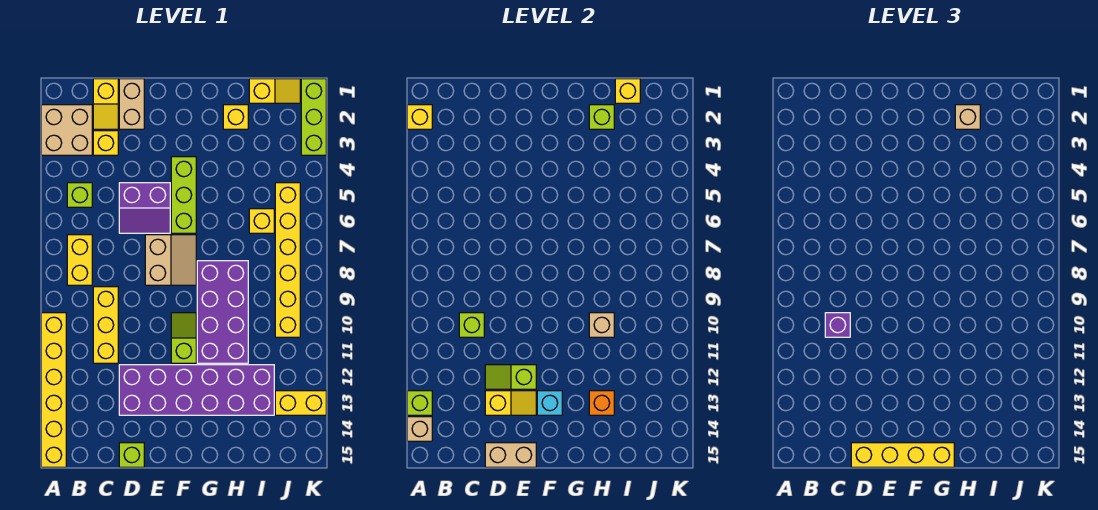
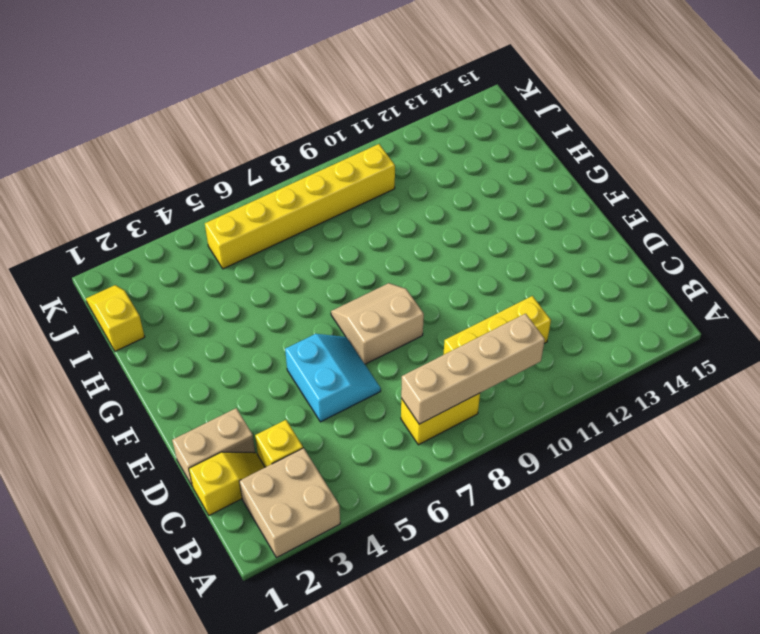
tan 1x4 brick [401,314,545,424] -> none
cyan 2x2 slope [285,334,381,422] -> purple 2x2 slope [119,183,170,233]
none -> yellow 1x6 brick [41,313,66,467]
none -> lime 1x1 brick [67,183,92,207]
none -> purple 2x6 brick [119,365,274,415]
none -> lime 1x1 brick [119,443,144,467]

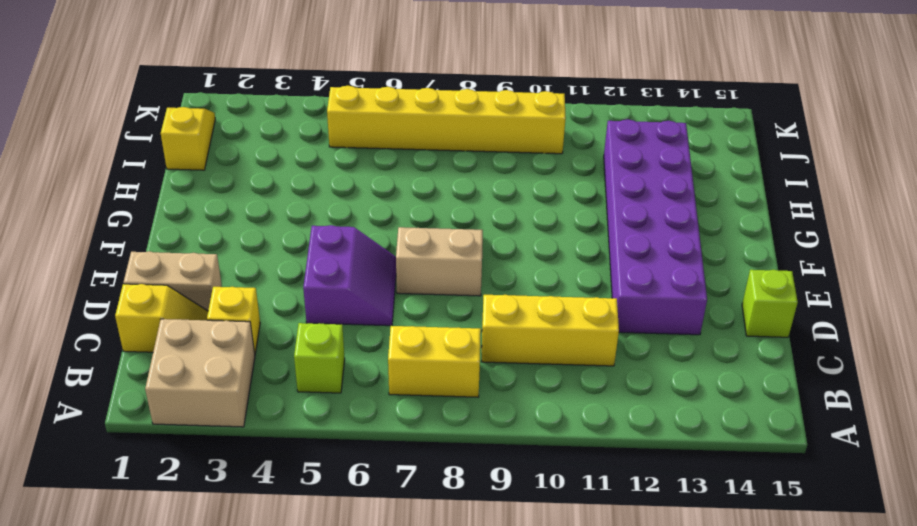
none -> yellow 1x6 brick [41,313,66,467]
none -> lime 1x3 brick [171,157,196,233]
none -> lime 1x2 slope [171,313,196,363]
none -> purple 2x4 brick [197,261,248,363]

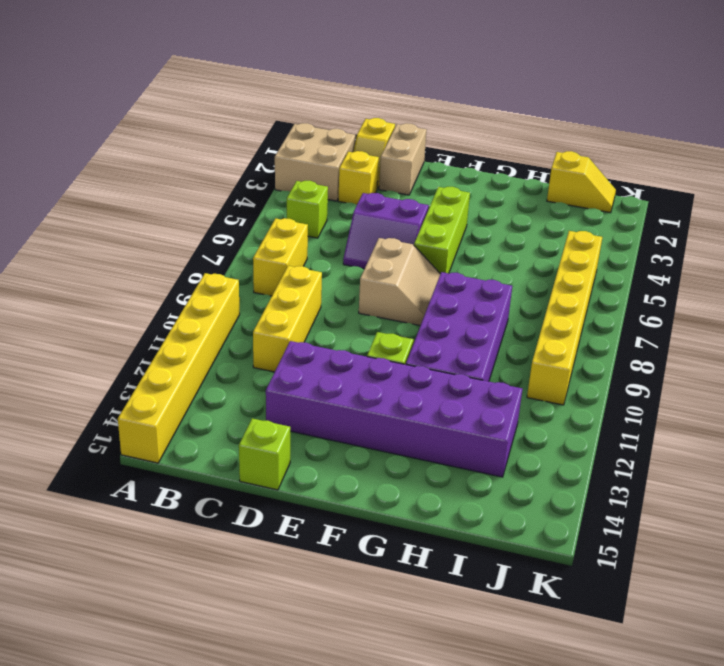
none -> yellow 1x1 brick [223,105,248,129]
none -> yellow 1x1 brick [249,209,274,233]
none -> yellow 1x2 brick [275,391,326,415]
none -> lime 1x3 brick [301,79,326,155]

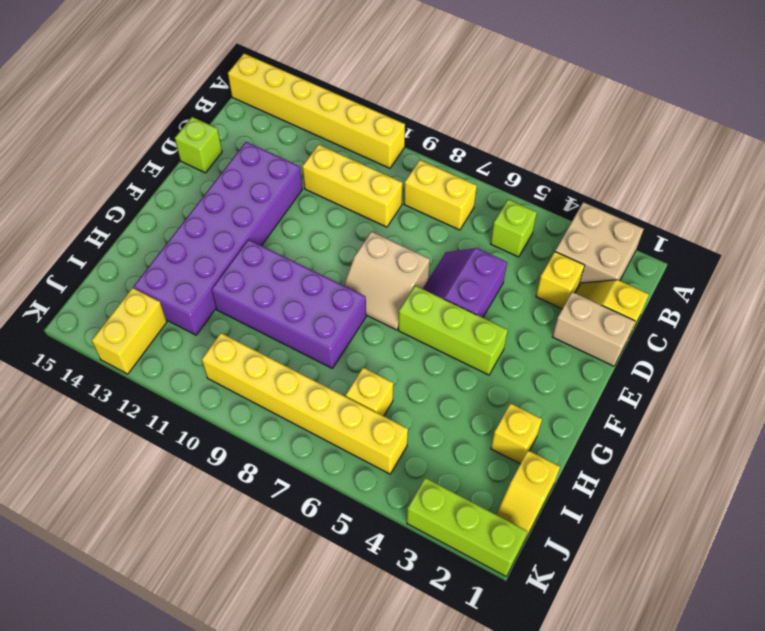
none -> lime 1x2 slope [171,313,196,363]
none -> yellow 1x1 brick [407,105,432,129]
none -> lime 1x1 brick [407,391,432,415]
none -> tan 1x1 brick [407,417,432,441]

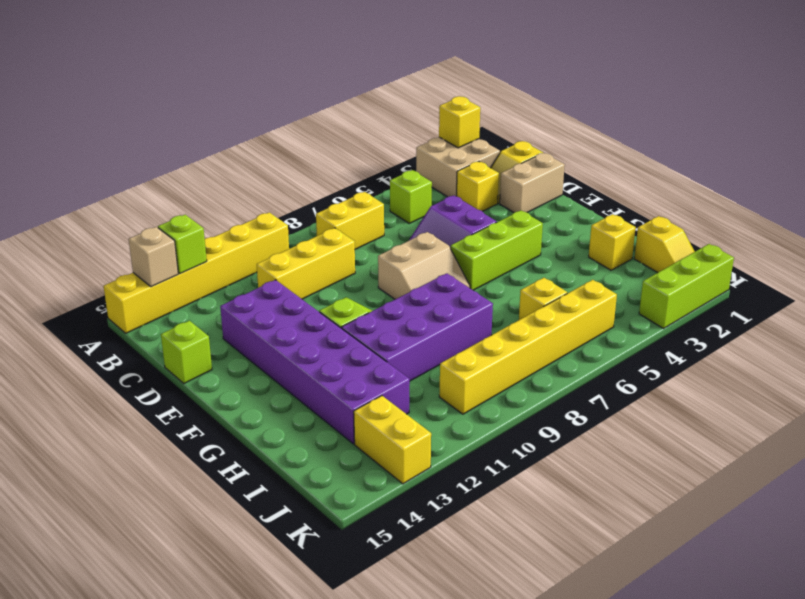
none -> lime 1x1 brick [459,313,484,337]
none -> lime 1x2 slope [485,365,536,389]
none -> yellow 1x2 slope [485,391,536,415]
none -> tan 1x2 brick [485,443,536,467]

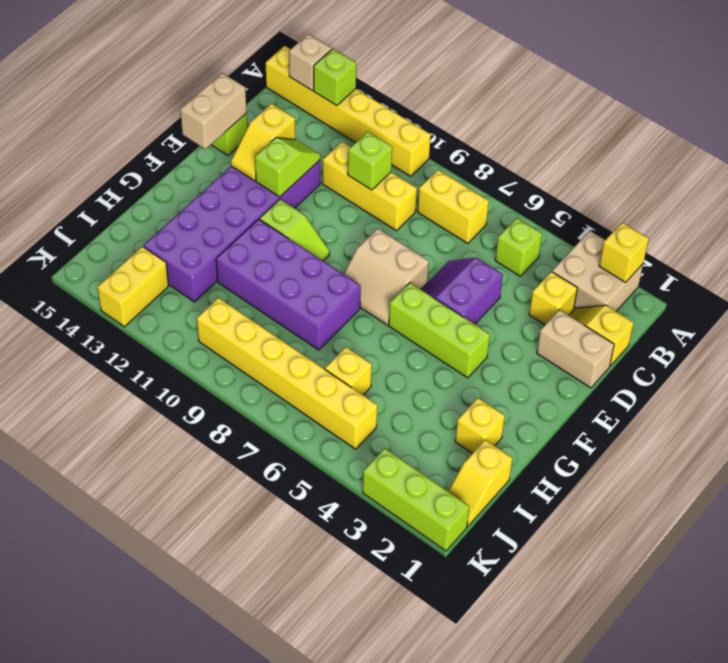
none -> cyan 1x1 brick [537,391,562,415]
none -> lime 1x1 brick [589,105,614,129]
none -> tan 1x1 brick [589,313,614,337]
none -> orange 1x1 brick [589,391,614,415]

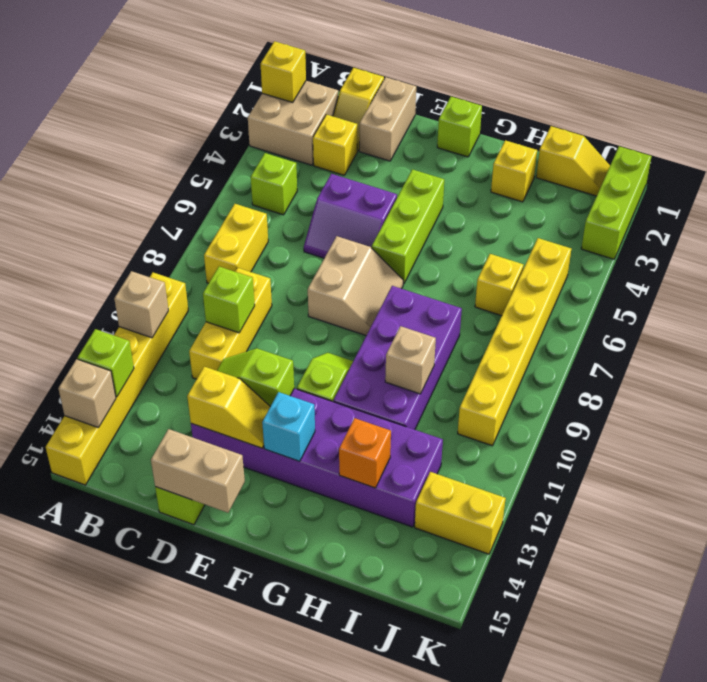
tan 1x1 brick [114,271,168,338] -> tan 1x1 brick moved to [955,105,980,129]
lime 1x1 brick [437,97,482,157] -> lime 1x1 brick moved to [589,105,614,129]
none -> yellow 1x1 brick [615,79,640,103]
none -> purple 1x1 brick [825,313,850,337]
none -> yellow 1x4 brick [851,443,954,467]

